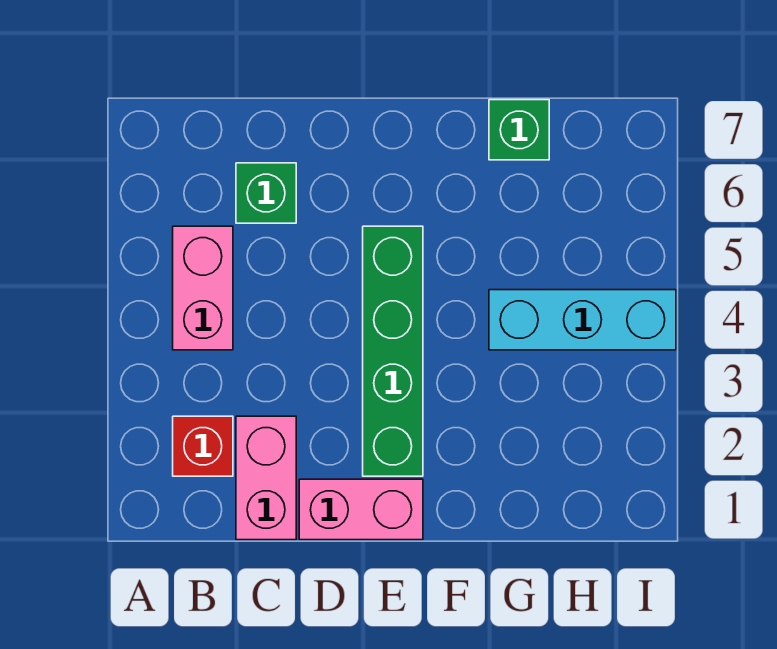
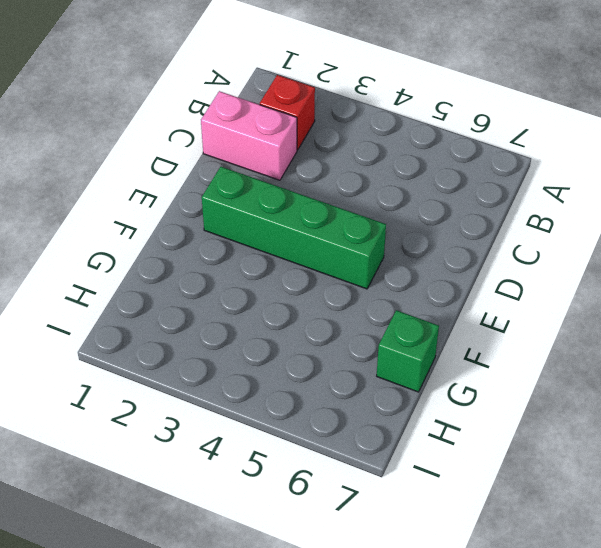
none -> pink 1x2 brick [173,226,233,350]
none -> green 1x1 brick [236,163,296,223]

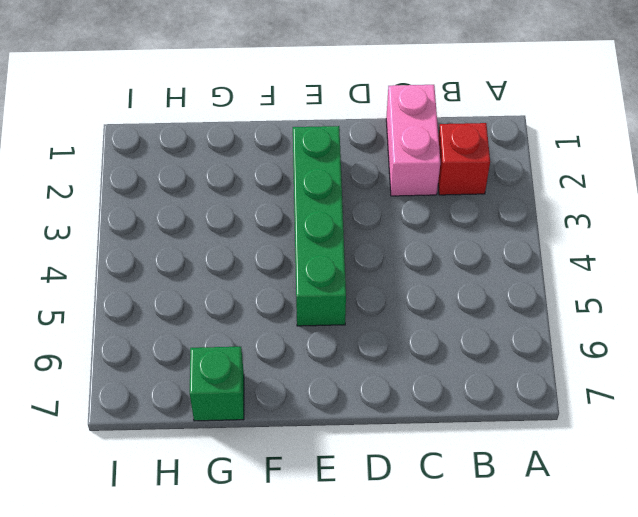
none -> pink 1x2 brick [173,226,233,350]
none -> green 1x1 brick [236,163,296,223]

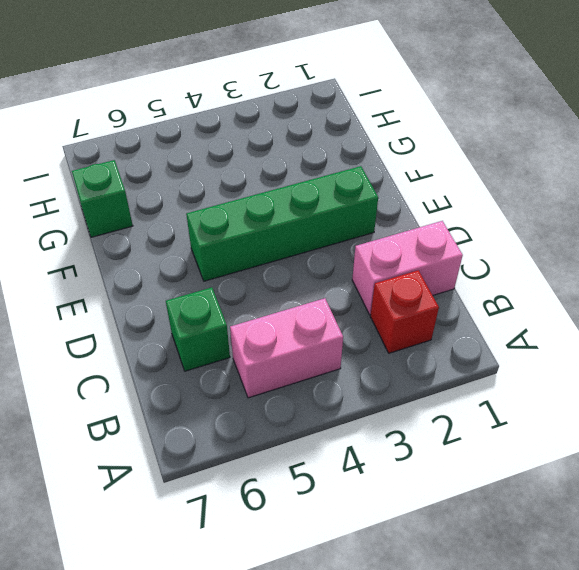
none -> pink 1x2 brick [299,479,423,540]
none -> cyan 1x3 brick [489,290,676,350]

